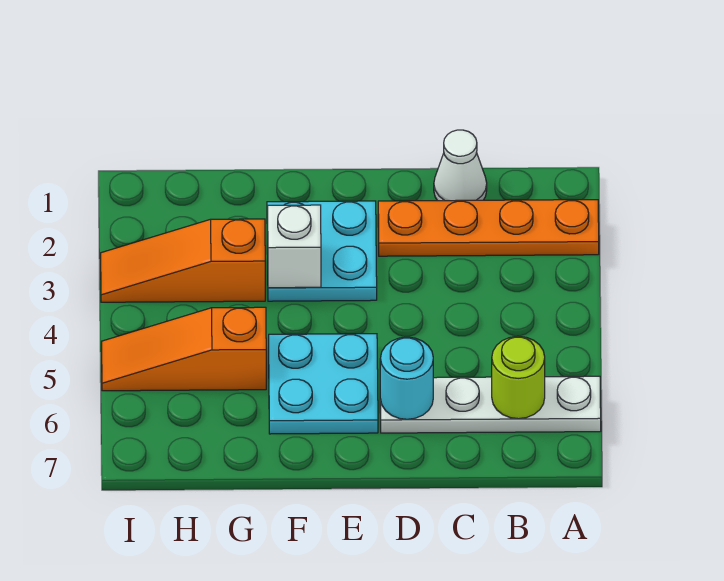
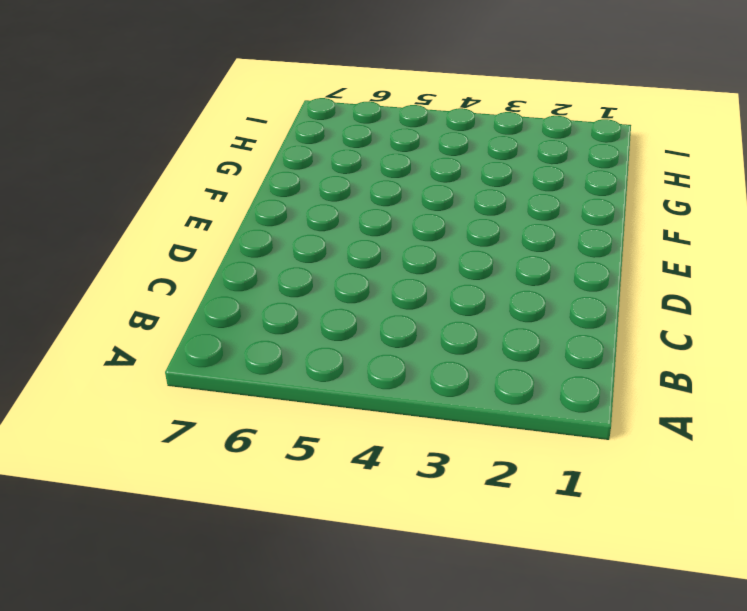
none -> orange 1x4 plate [378,200,599,256]
none -> white 1x4 plate [380,376,601,433]

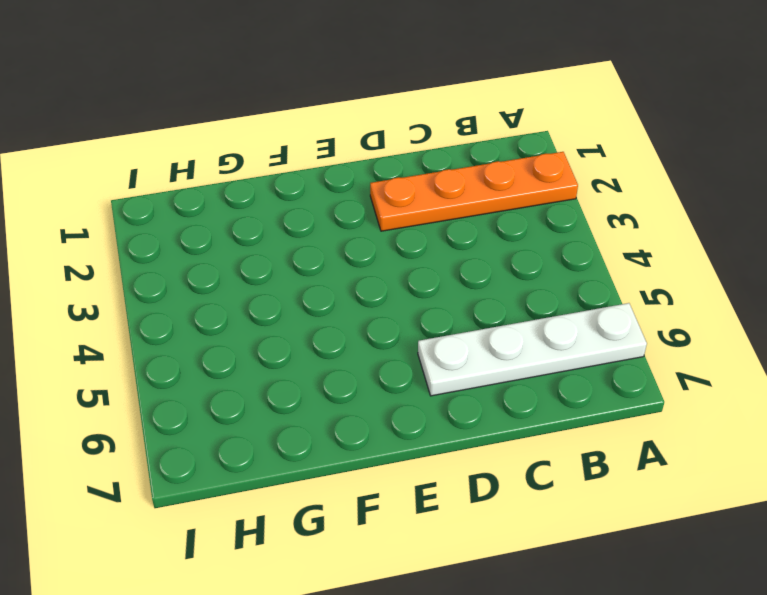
none -> white 1x1 cone [434,130,487,201]
none -> cyan 2x2 plate [267,201,377,301]

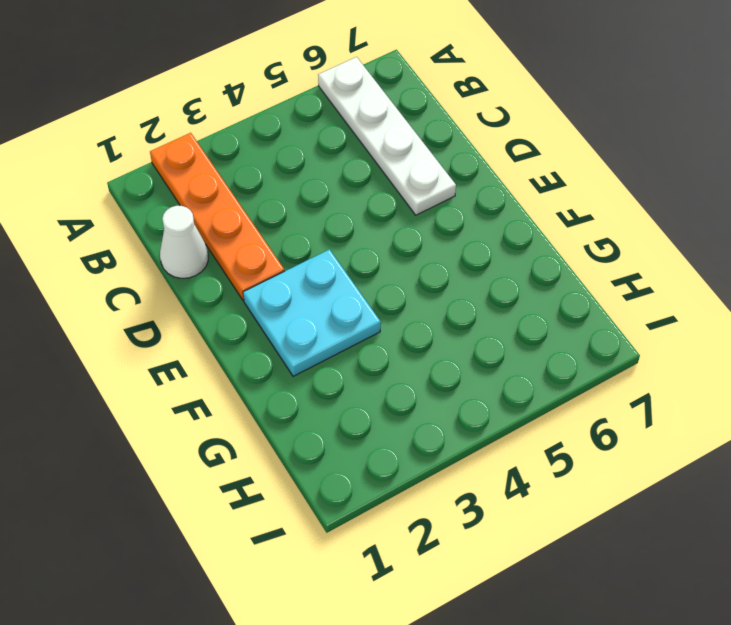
none -> cyan 2x2 plate [269,334,378,434]
none -> orange 1x3 slope [101,219,265,302]

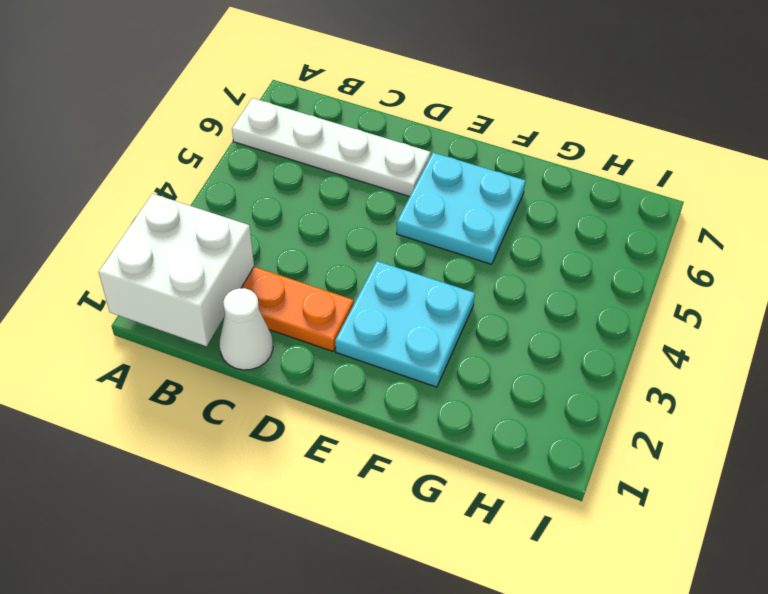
white 2x2 brick [99,194,254,346] -> none
none -> orange 1x3 slope [101,219,265,302]
none -> orange 1x3 slope [102,307,266,391]

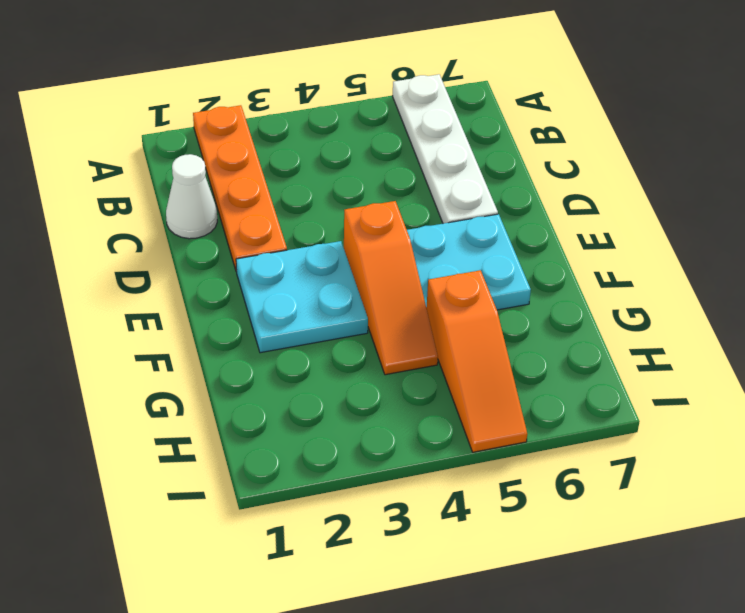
orange 1x3 slope [344,201,438,375] -> orange 1x3 slope moved to [101,219,265,302]
none -> lime 1x1 round brick [492,336,545,419]
none -> cyan 1x1 round brick [380,337,433,419]

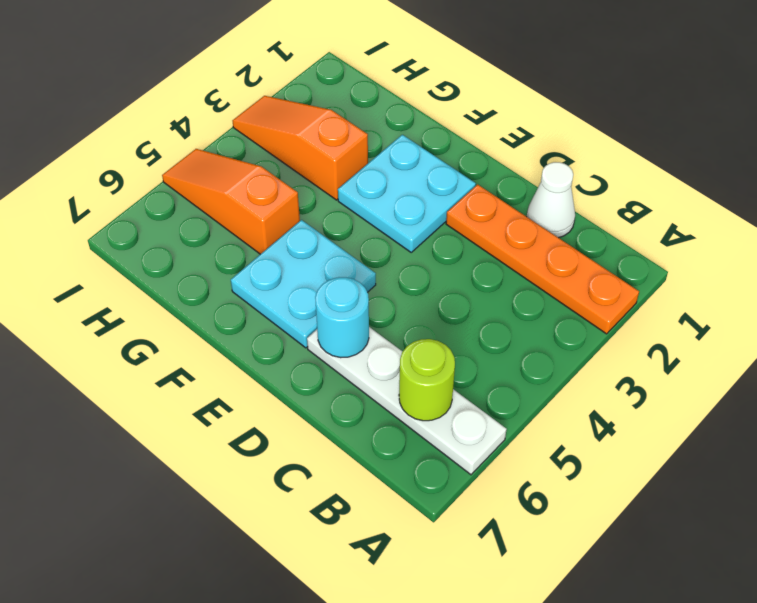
none -> white 1x1 brick [267,205,321,288]

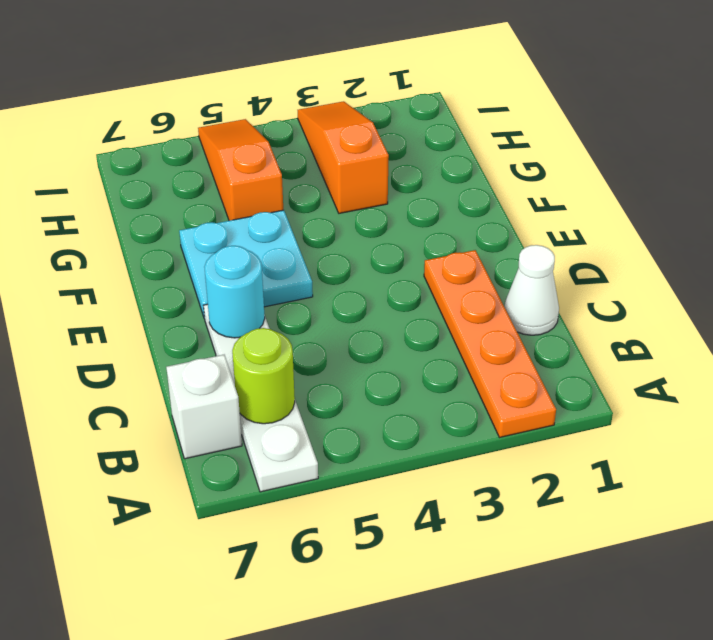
white 1x1 brick [166,355,242,459] -> white 1x1 brick moved to [267,205,321,288]
none -> cyan 2x2 plate [267,201,377,301]

